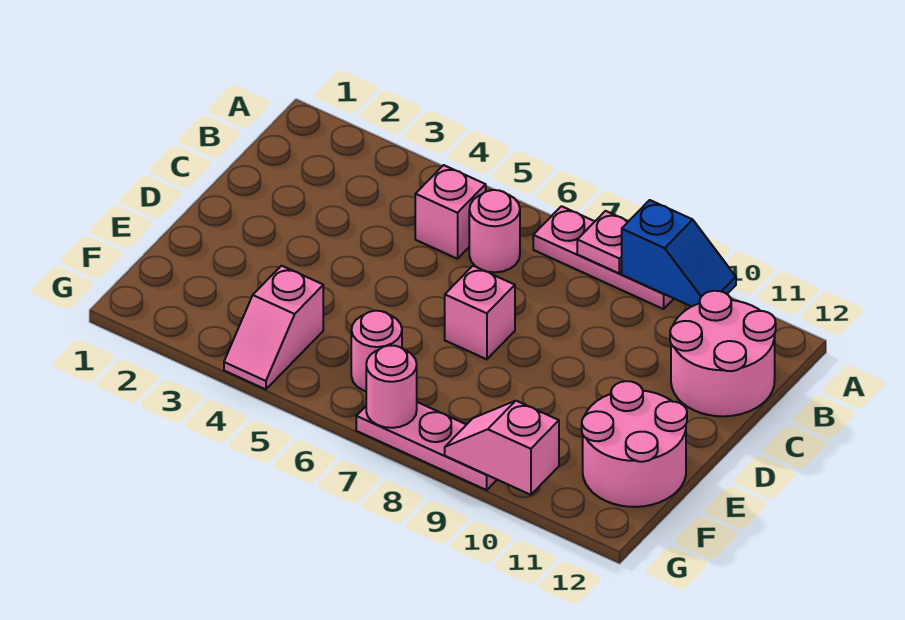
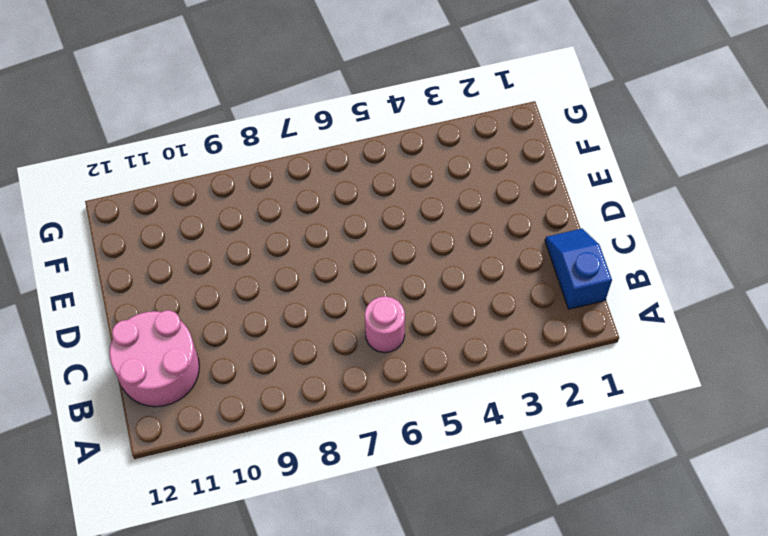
blue 1x2 slope [545,229,612,309] -> blue 1x2 slope turned to [622,200,736,307]
none -> pink 1x3 plate [533,206,674,309]
none -> pink 1x1 brick [415,165,486,259]
none -> pink 1x1 brick [445,266,515,359]

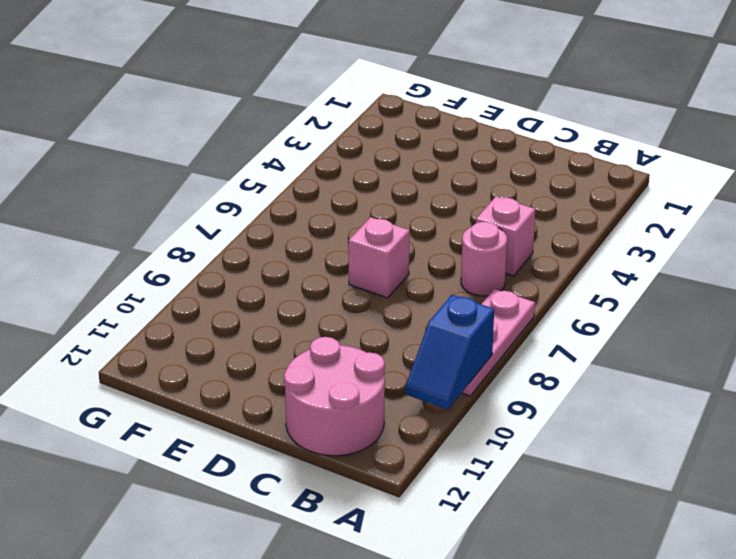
none -> pink 2x2 round brick [582,381,687,507]
none -> pink 1x2 slope [224,266,323,389]
none -> pink 1x1 round brick [351,311,402,391]

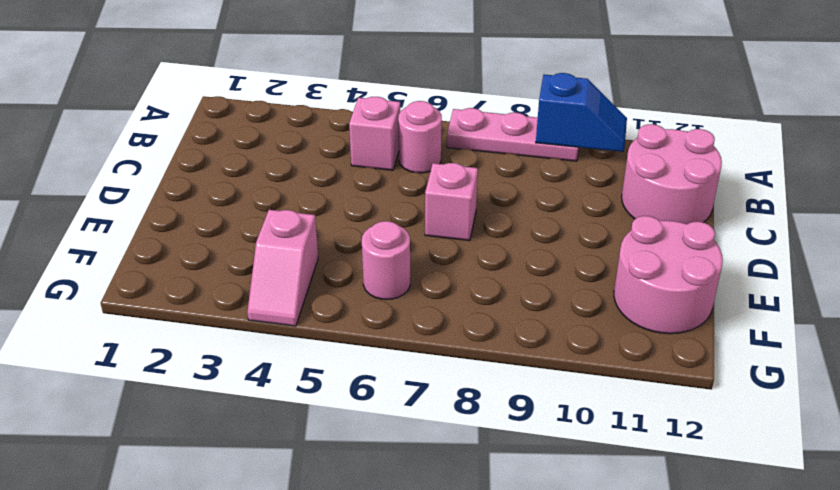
none -> pink 1x3 plate [356,402,497,490]
none -> pink 1x1 plate [577,211,629,273]
none -> pink 1x1 round brick [366,346,417,428]

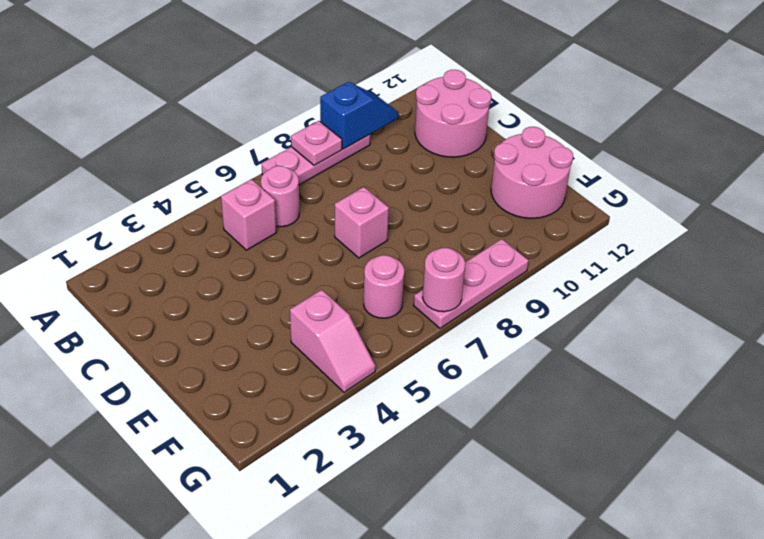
none -> pink 1x2 slope [445,401,559,495]

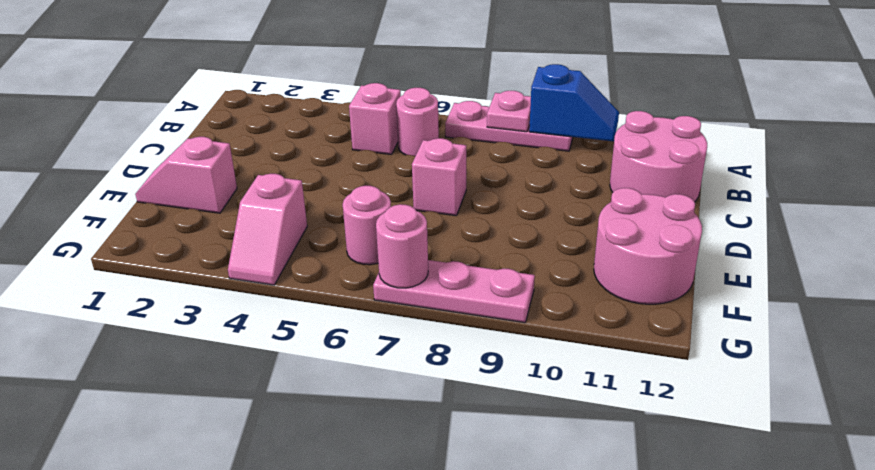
pink 1x2 slope [135,137,237,213] -> pink 1x2 slope moved to [445,401,559,495]

